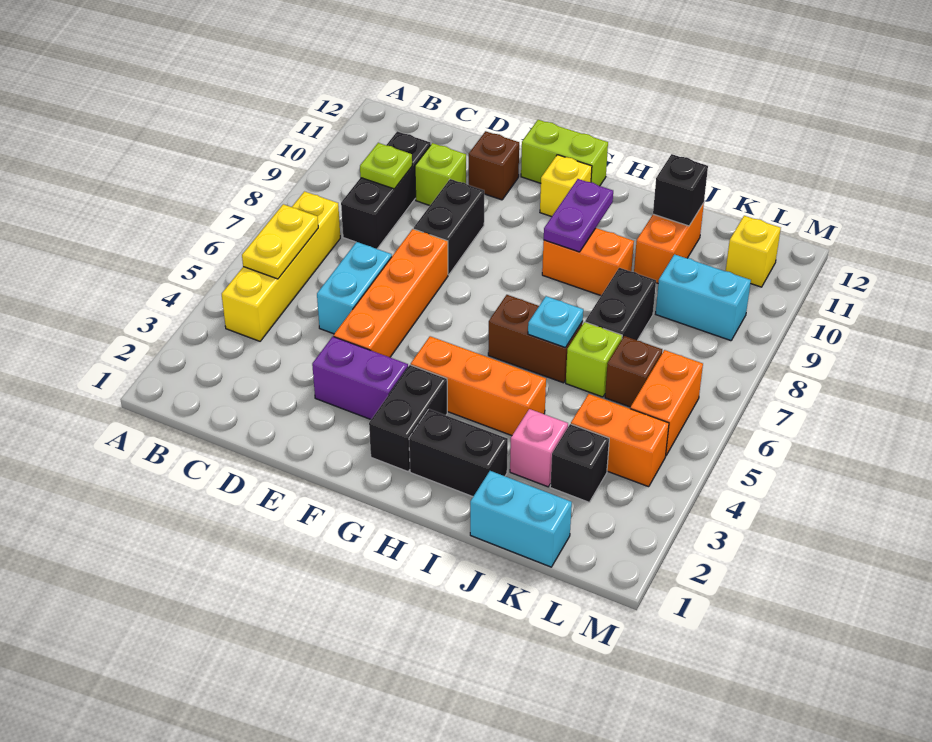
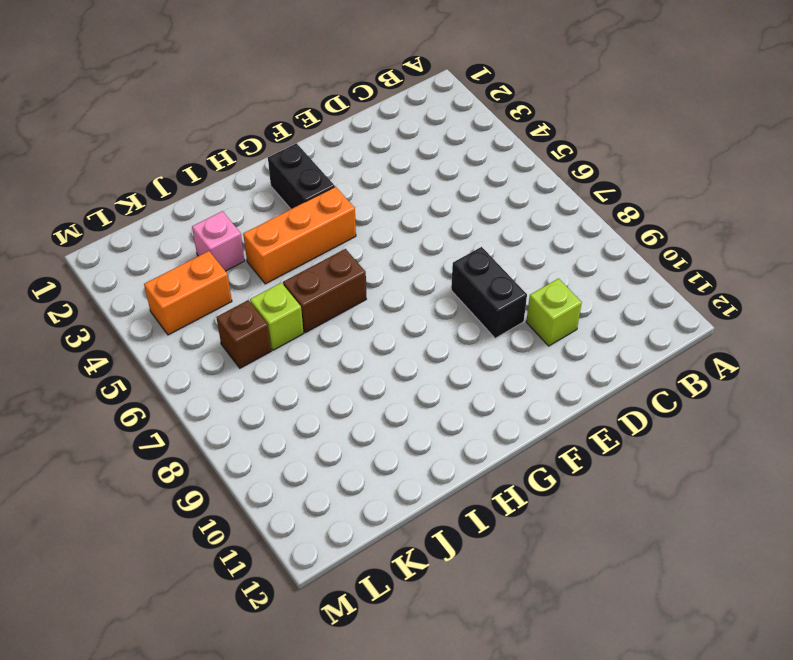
none -> yellow 1x4 brick [222,191,340,341]
none -> black 1x3 brick [341,131,431,249]
none -> cyan 1x2 brick [317,242,392,334]
none -> purple 1x2 brick [312,337,408,419]

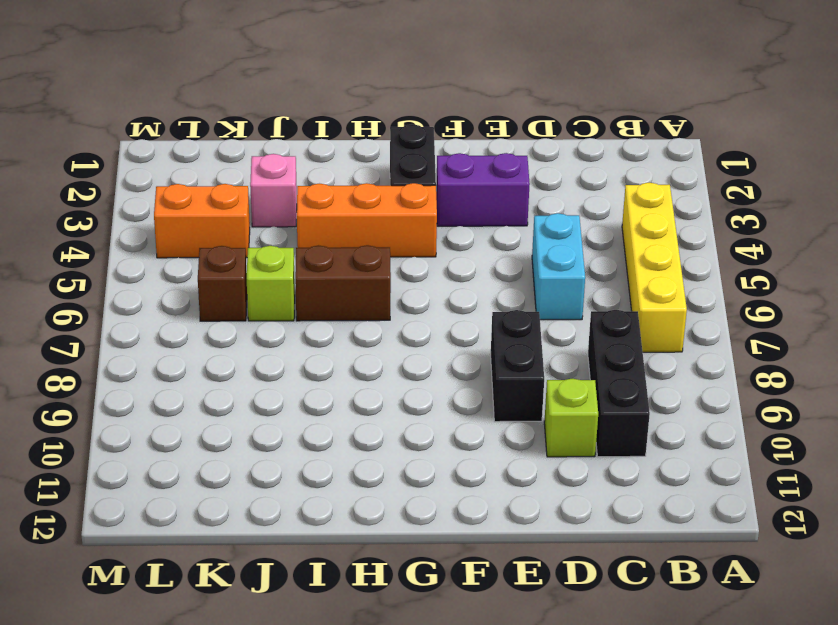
none -> orange 1x4 brick [334,229,448,357]
none -> brown 1x1 brick [469,131,519,200]
none -> lime 1x2 brick [521,120,608,186]
none -> yellow 1x1 brick [540,155,592,217]

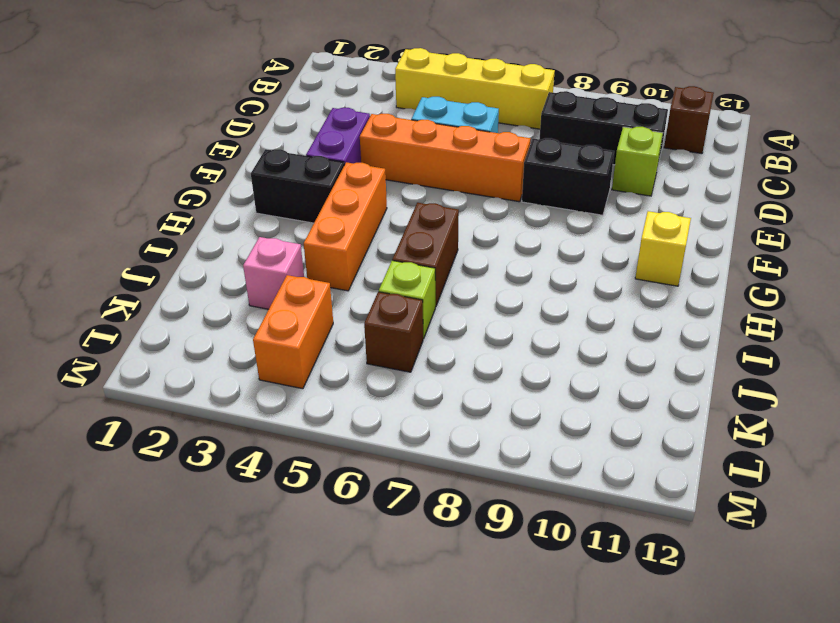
brown 1x1 brick [664,86,714,154] -> brown 1x1 brick moved to [469,131,519,200]
none -> lime 1x2 brick [521,120,608,186]
none -> black 1x2 brick [409,409,508,497]
none -> orange 1x2 brick [542,228,634,295]
none -> cyan 1x2 brick [470,471,572,567]

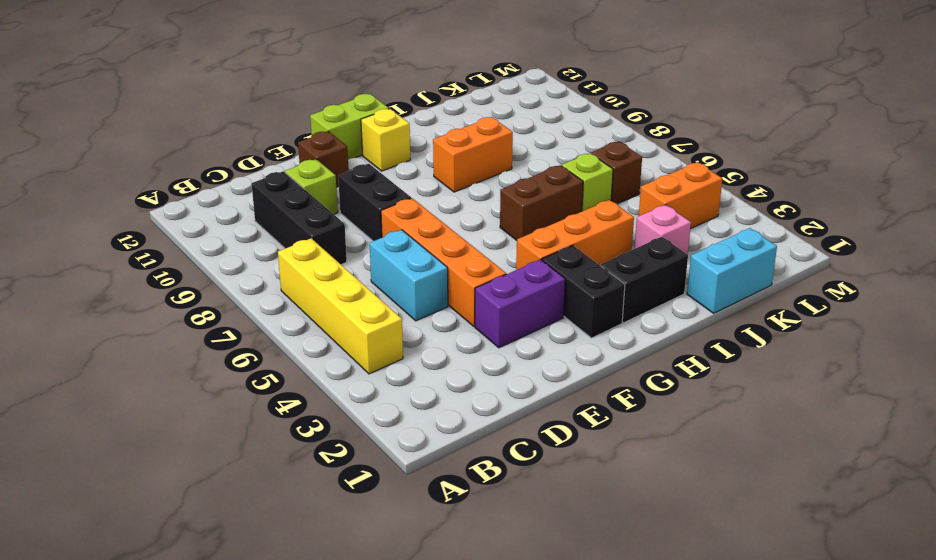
none -> black 1x2 brick [585,268,656,340]
none -> orange 1x2 brick [634,203,704,283]
none -> black 1x1 brick [550,424,609,502]
none -> cyan 1x2 brick [656,254,751,341]

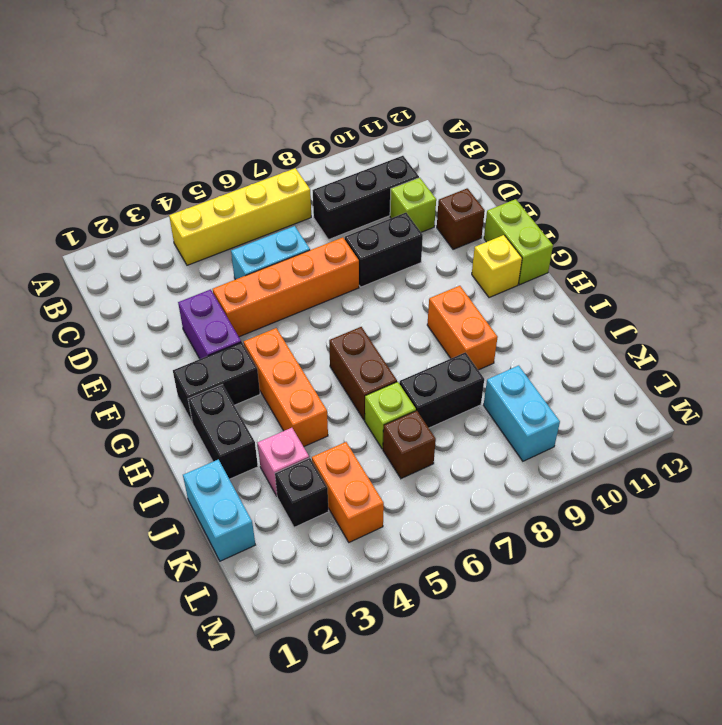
none -> orange 1x2 brick [634,203,704,283]
none -> orange 1x2 brick [630,350,703,455]
none -> yellow 1x1 brick [726,216,781,287]
none -> yellow 1x2 plate [242,204,318,279]

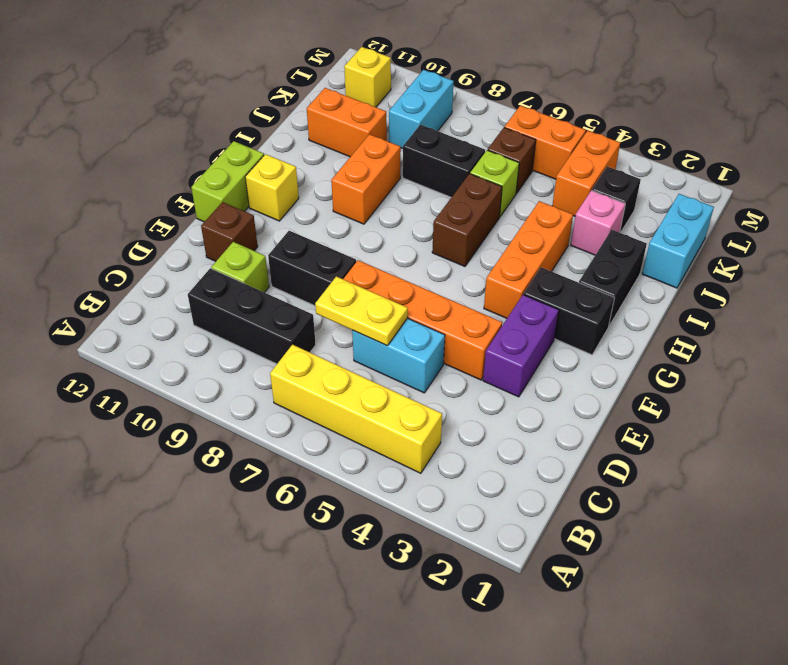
yellow 1x2 plate [315,277,408,346] -> yellow 1x2 plate moved to [242,204,318,279]
none -> lime 1x1 plate [360,143,412,189]
none -> purple 1x2 plate [544,179,613,252]
none -> cyan 1x1 plate [528,296,583,348]
none -> black 1x1 brick [653,154,708,226]

